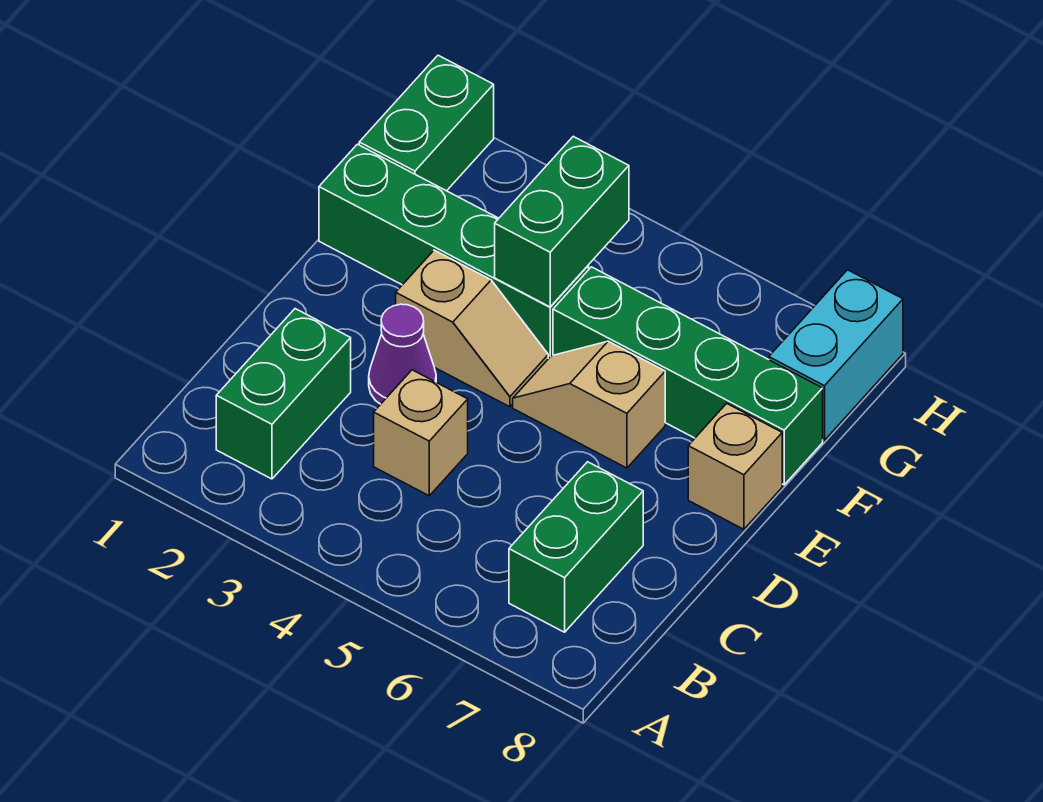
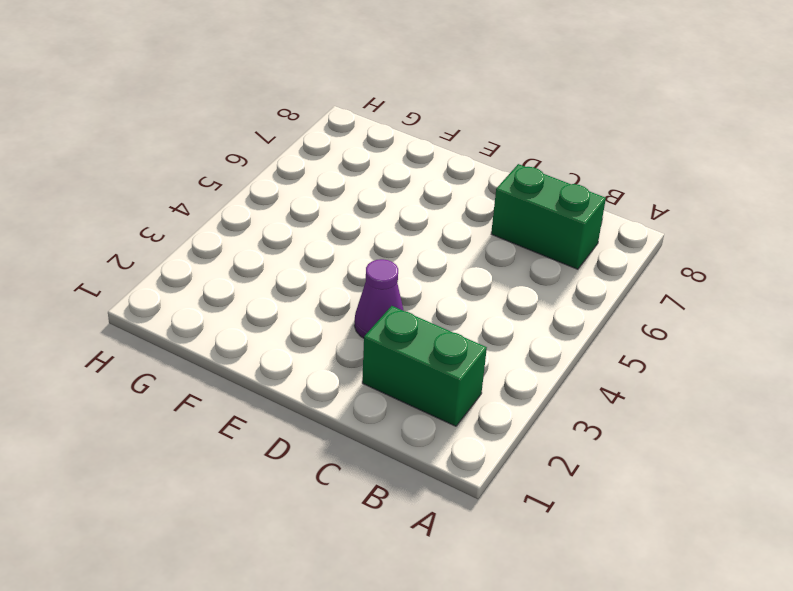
none -> tan 1x1 brick [374,370,468,496]
none -> tan 1x2 slope [396,250,548,407]
none -> tan 1x2 slope [513,341,665,468]

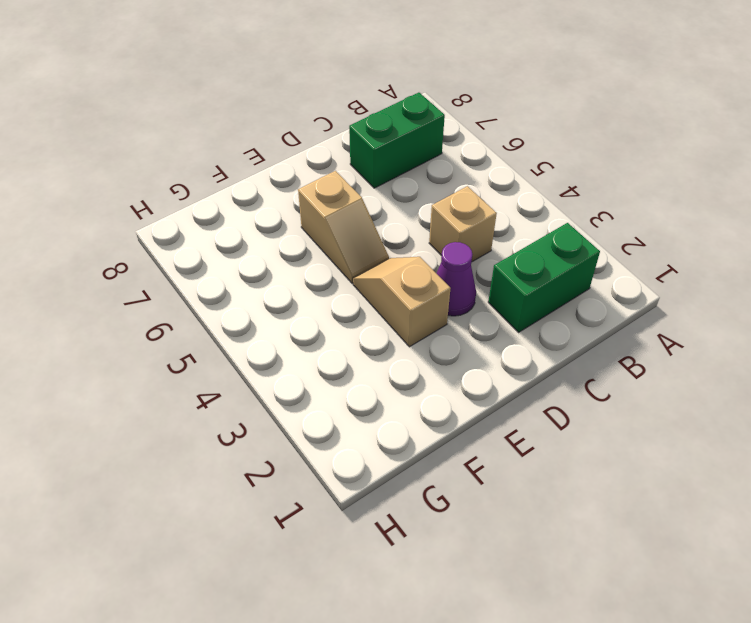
none -> tan 1x1 brick [688,403,782,529]
none -> green 1x4 brick [319,144,589,359]
none -> green 1x4 brick [553,267,823,485]

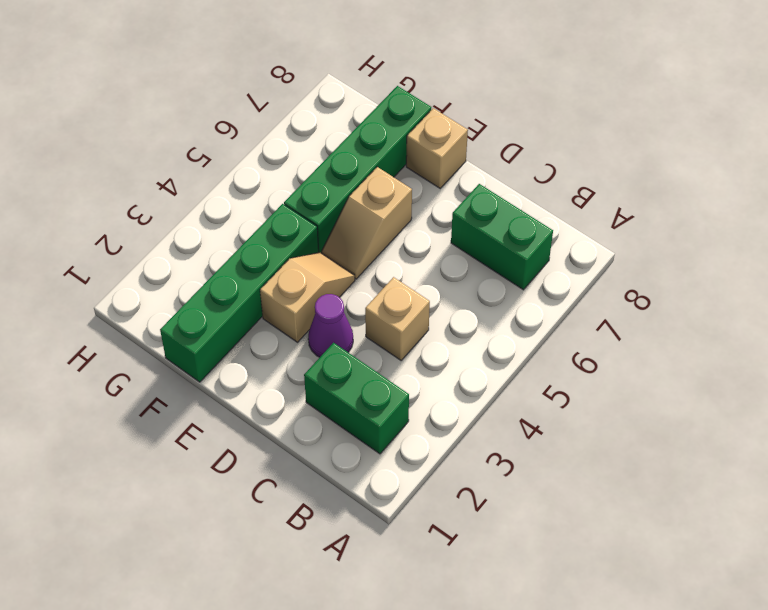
none -> green 1x2 brick [359,55,494,191]
none -> cyan 1x2 brick [769,270,903,440]
none -> green 1x2 brick [495,136,629,307]

